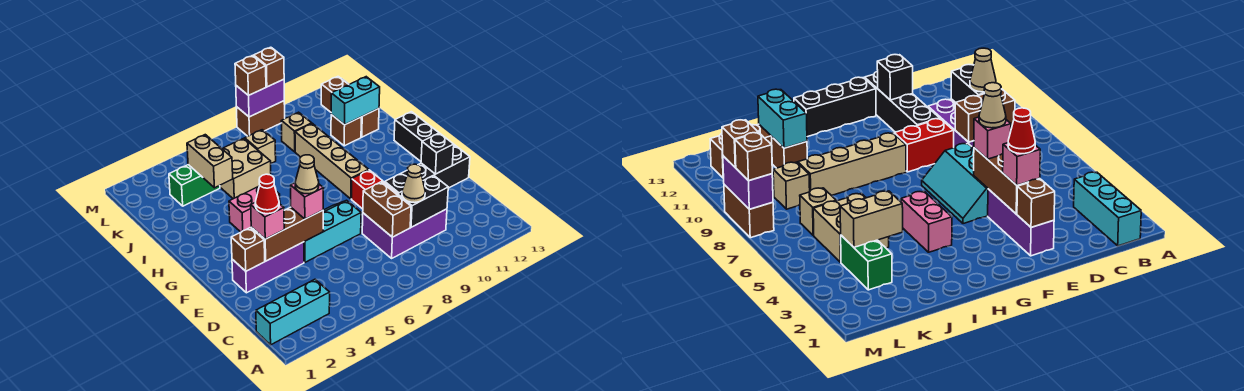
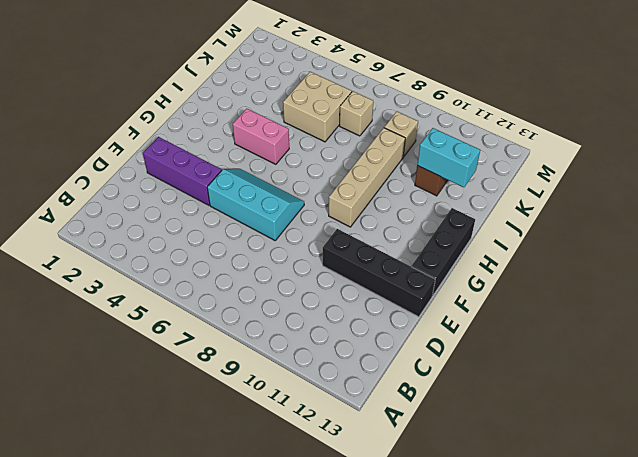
none -> cyan 1x3 brick [256,279,330,345]
none -> purple 2x3 brick [362,209,447,258]
none -> red 1x2 brick [351,170,398,209]
none -> brown 1x3 brick [321,77,379,137]

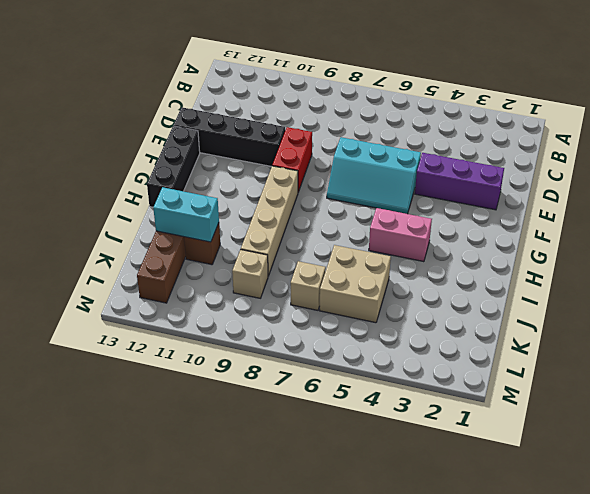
none -> cyan 1x3 brick [256,279,330,345]
none -> purple 2x3 brick [362,209,447,258]
none -> green 1x2 brick [169,165,220,206]
none -> brown 1x2 brick [236,101,285,136]

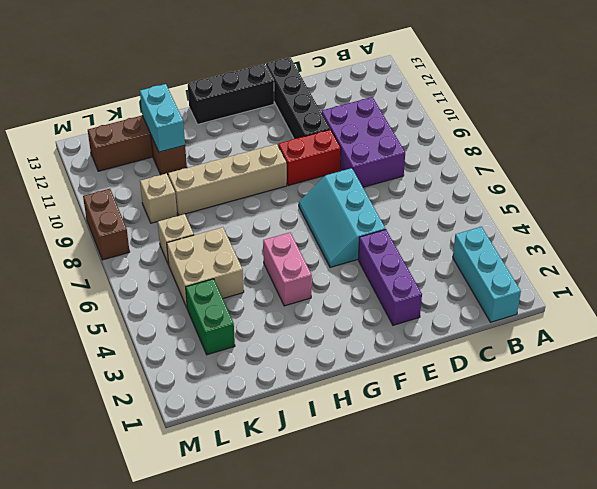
none -> brown 1x2 brick [363,182,411,237]
none -> black 1x2 brick [397,175,448,227]
none -> brown 1x1 brick [231,228,265,271]
none -> brown 1x3 brick [251,207,323,261]

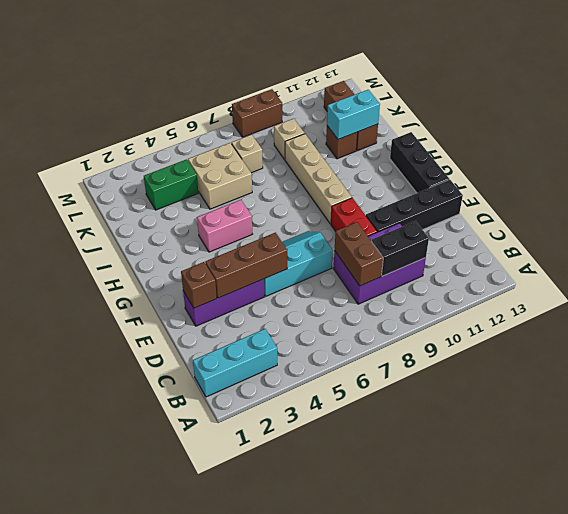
none -> black 1x1 brick [421,133,454,174]
none -> tan 1x2 brick [187,135,233,188]
none -> purple 1x2 brick [236,79,284,117]
none -> tan 1x1 cone [402,164,425,203]

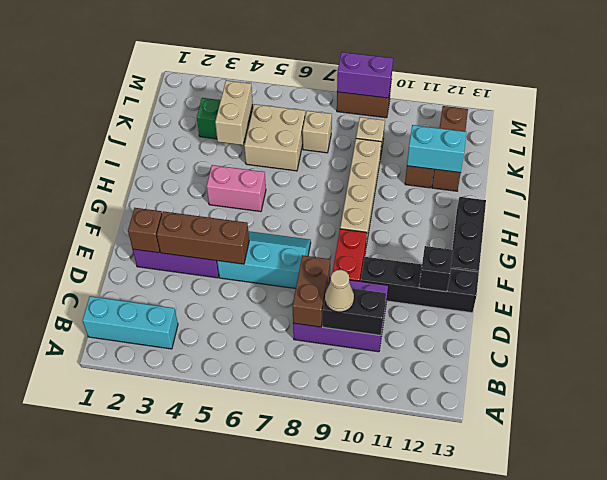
none -> pink 1x1 brick [251,203,284,239]
none -> pink 1x1 brick [291,183,324,219]
none -> brown 1x1 brick [235,56,266,95]
none -> brown 1x1 brick [254,47,284,87]

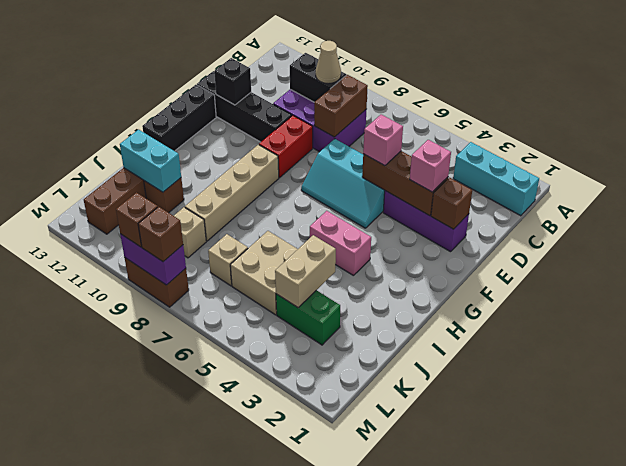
none -> red 1x1 cone [255,174,279,214]
none -> tan 1x1 cone [295,155,319,194]

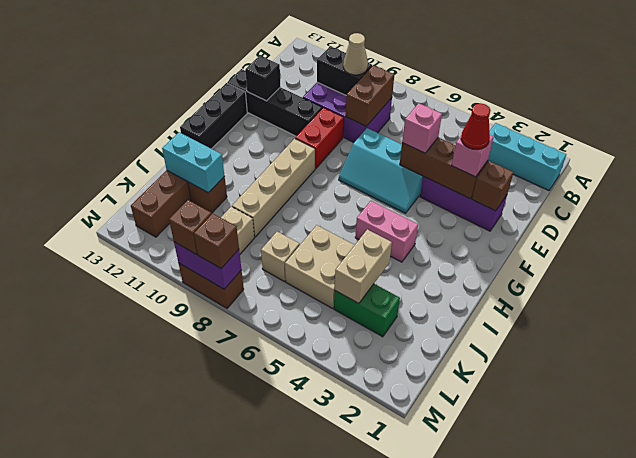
none -> tan 1x1 cone [295,155,319,194]

